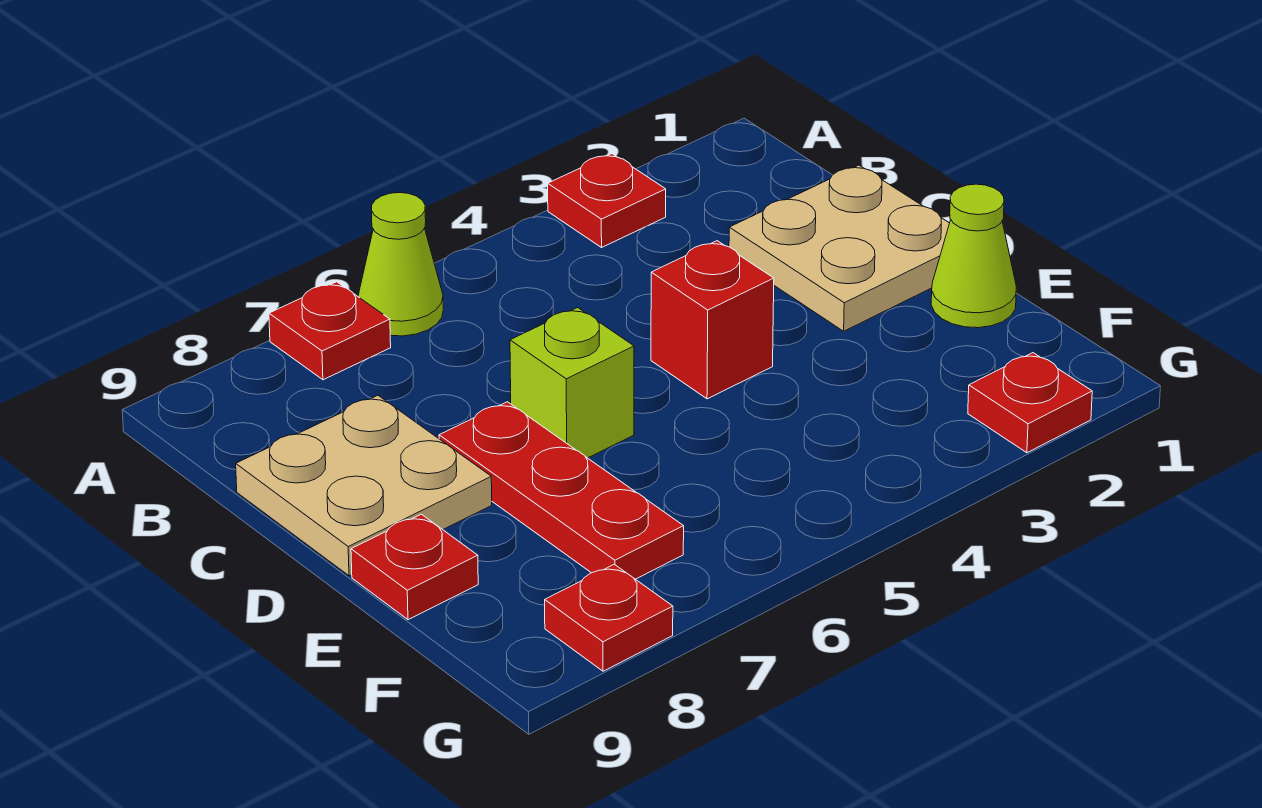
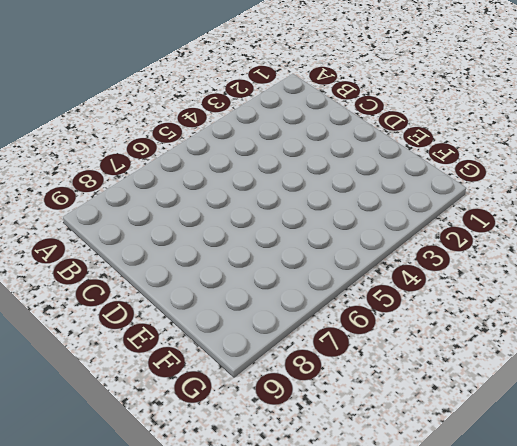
none -> red 1x1 plate [548,154,666,247]
none -> lime 1x1 cone [358,193,443,336]
none -> red 1x1 plate [269,282,391,380]

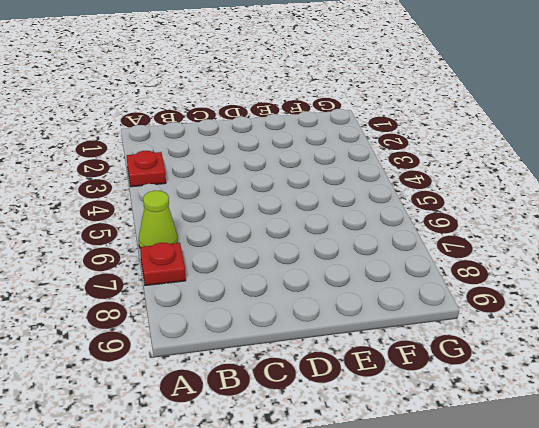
none -> tan 2x2 plate [729,165,949,331]
none -> tan 2x2 plate [236,396,492,576]
none -> red 1x1 brick [651,241,774,399]

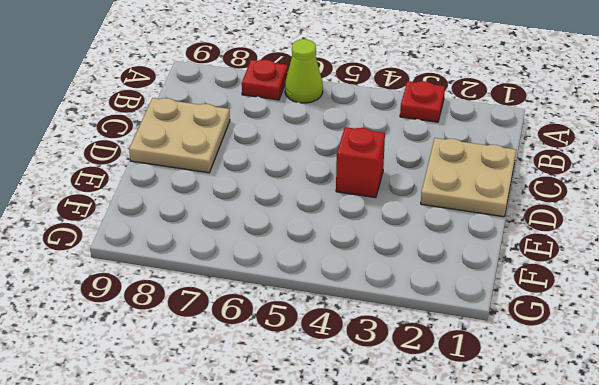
none -> lime 1x1 brick [510,308,634,458]
none -> red 1x3 plate [439,402,684,579]
none -> lime 1x1 cone [931,184,1016,328]

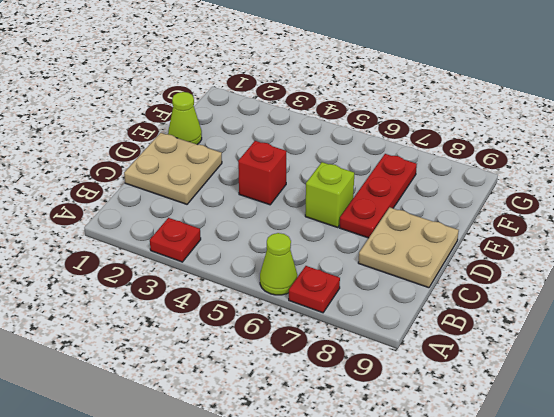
none -> red 1x1 plate [351,514,478,620]
none -> red 1x1 plate [968,353,1092,453]
none -> red 1x1 plate [545,564,673,671]

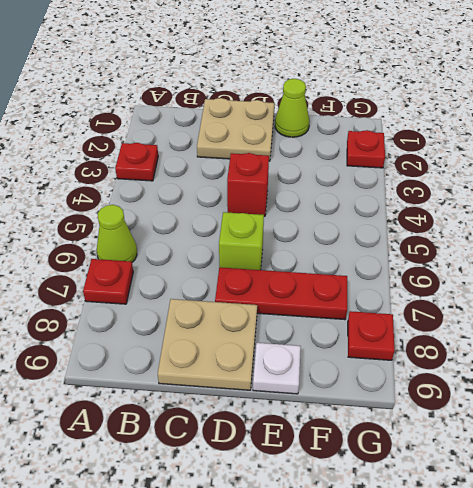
white 1x1 plate [253,343,301,394] -> red 1x1 plate [351,514,478,620]

